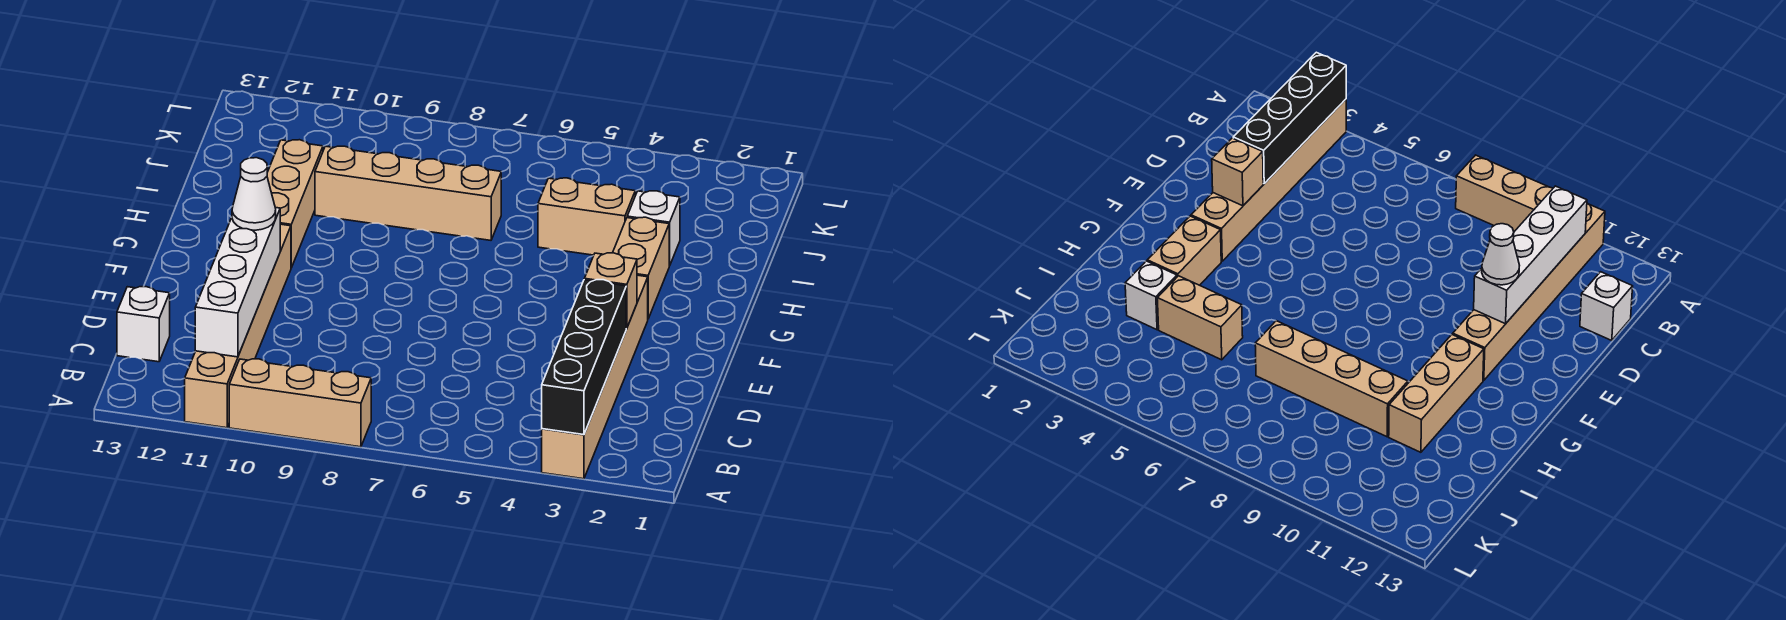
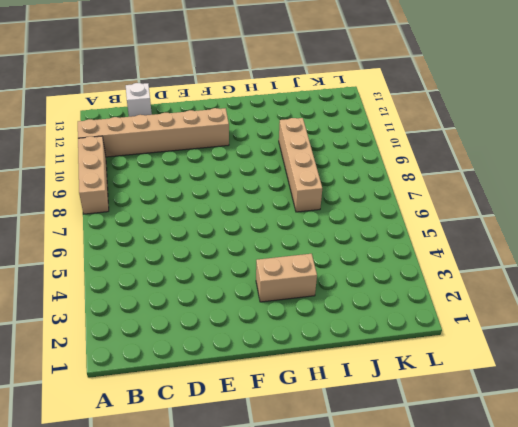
none -> tan 1x6 brick [542,275,648,479]
none -> tan 1x3 brick [267,140,323,268]
none -> white 1x1 brick [627,191,680,266]

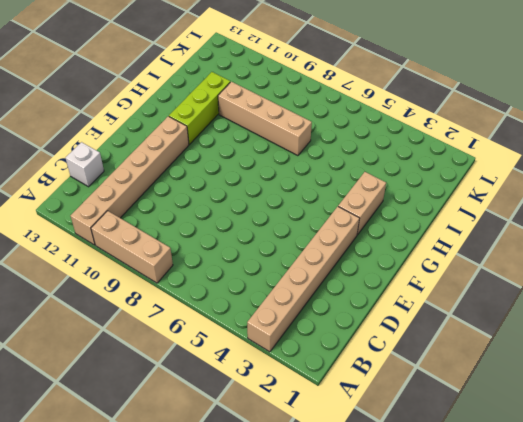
lime 1x3 brick [169,72,230,144] -> tan 1x3 brick [267,140,323,268]
none -> white 1x1 brick [627,191,680,266]
none -> tan 1x2 brick [538,178,635,255]
none -> black 1x4 brick [542,280,626,435]

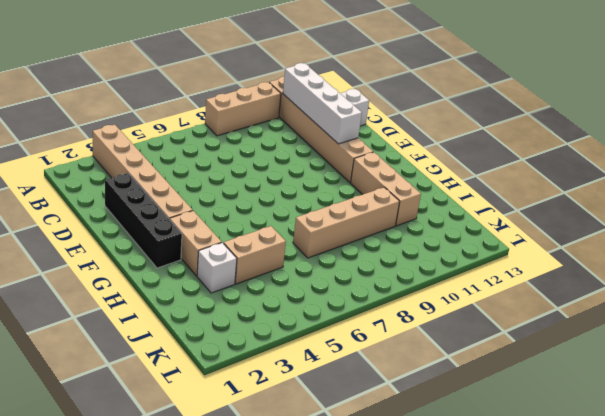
black 1x4 brick [105,173,182,268] -> black 1x4 brick moved to [542,280,626,435]
none -> tan 1x1 brick [584,253,637,328]
none -> white 1x1 cone [232,158,276,230]

